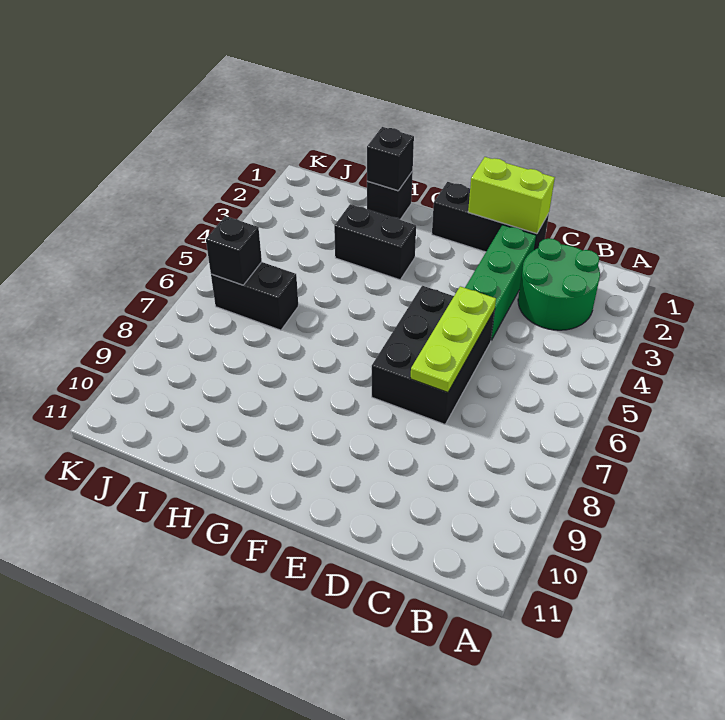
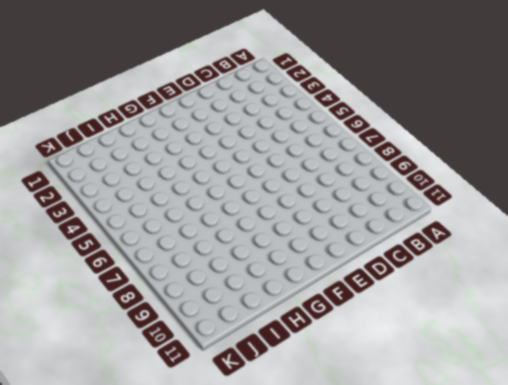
none -> green 2x2 round brick [518,238,600,330]
none -> black 1x3 brick [432,182,549,252]

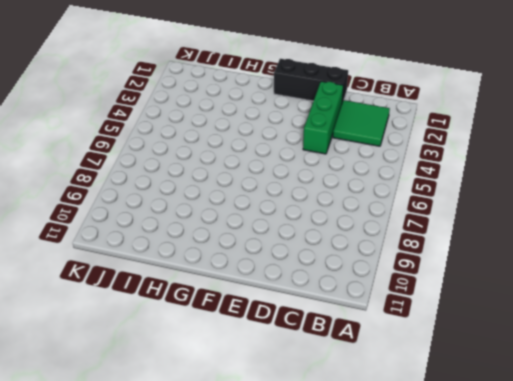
green 2x2 tile [333,100,390,146] -> green 2x2 round brick [518,238,600,330]
none -> black 2x3 brick [372,286,495,424]
none -> black 1x2 brick [334,204,416,280]

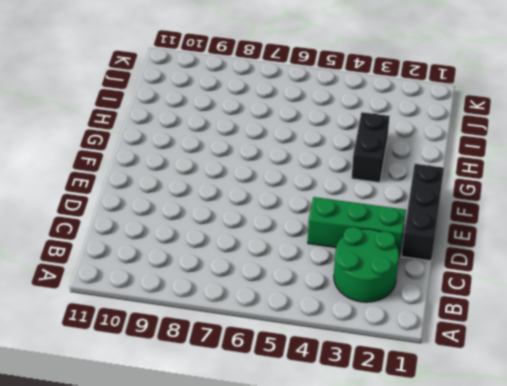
none -> black 2x3 brick [372,286,495,424]
none -> black 1x1 brick [367,171,413,219]

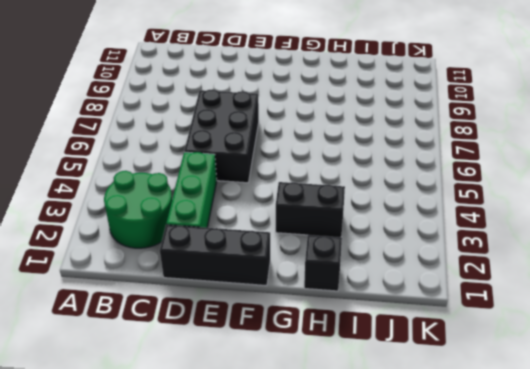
none -> black 1x2 brick [211,262,298,330]
none -> lime 1x2 brick [468,157,555,234]

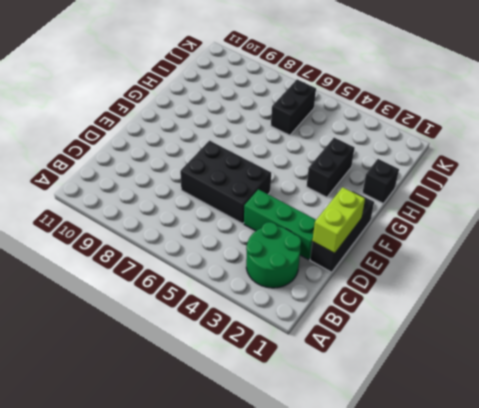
none -> lime 1x3 plate [410,286,496,392]
none -> black 1x1 brick [367,127,414,191]

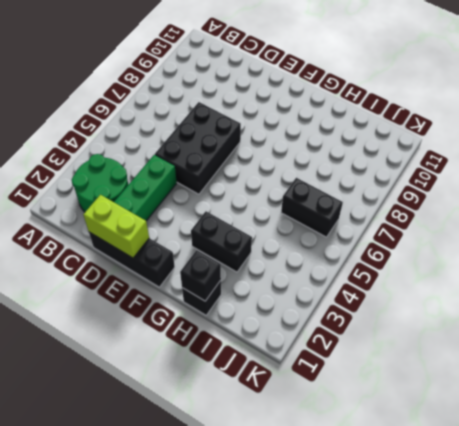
none -> lime 1x3 plate [410,286,496,392]
none -> black 1x1 brick [206,216,262,285]

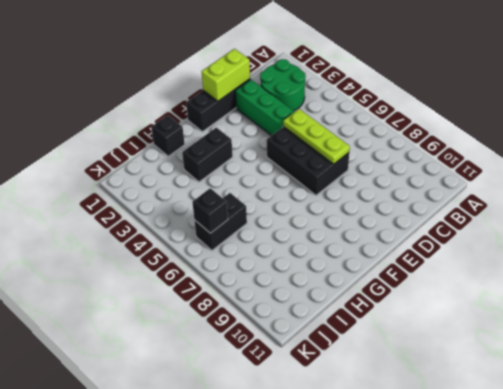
none -> black 1x1 brick [367,127,414,191]

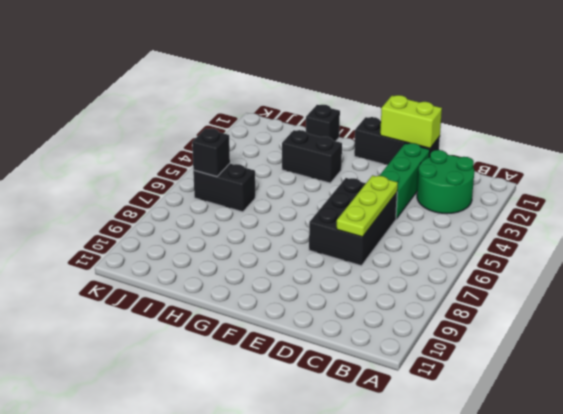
none -> black 1x1 brick [367,127,414,191]

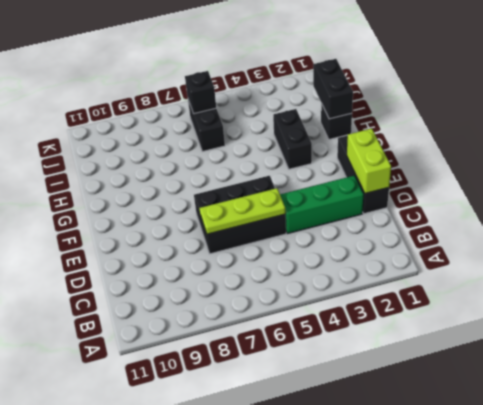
black 1x2 brick [313,59,353,119] -> black 1x1 brick [367,127,414,191]
none -> green 2x2 round brick [518,238,600,330]

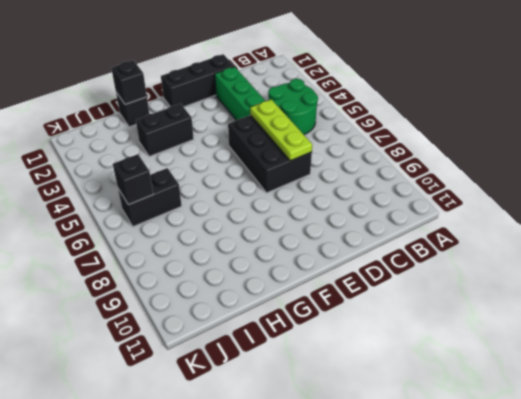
green 2x2 round brick [268,79,318,135] -> green 2x2 round brick moved to [518,238,600,330]
none -> lime 1x2 brick [468,157,555,234]

